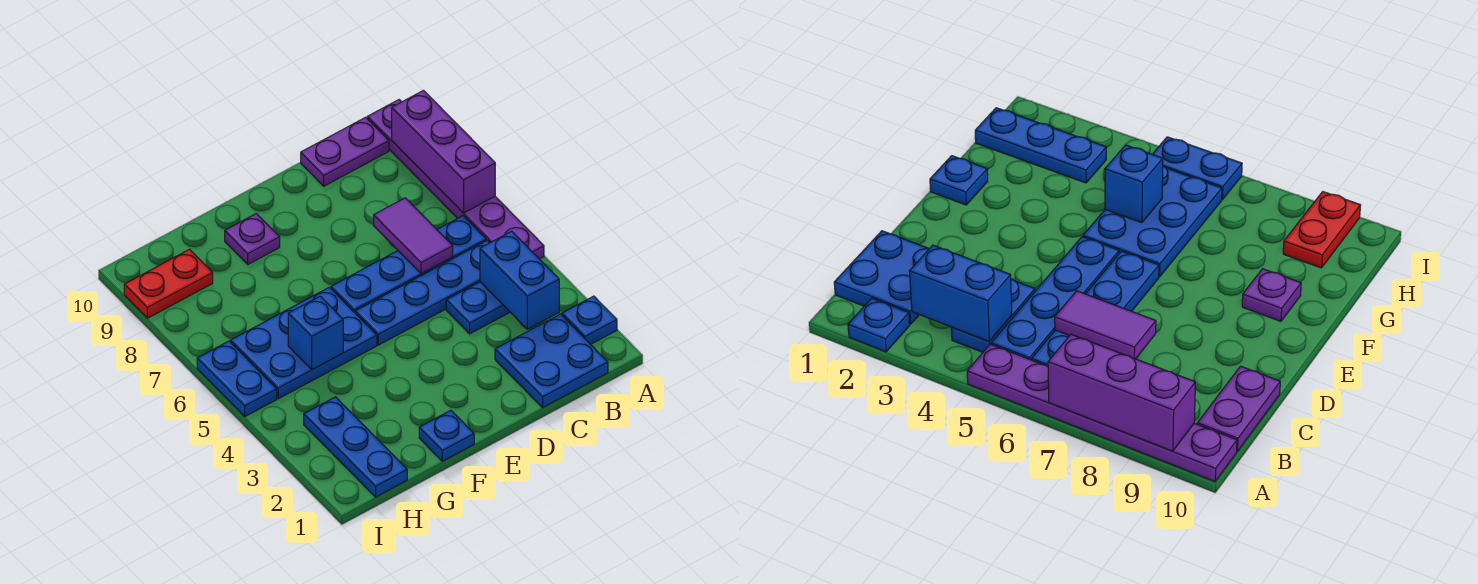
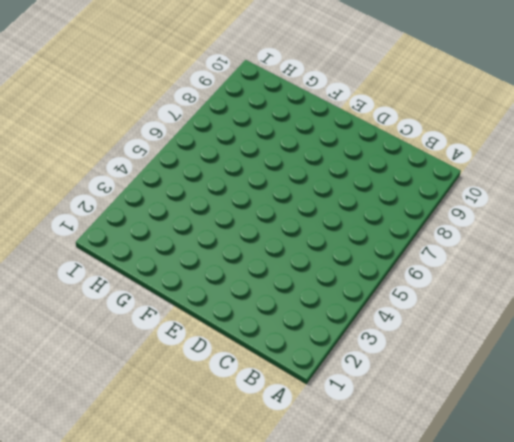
none -> blue 1x1 plate [562,296,617,344]
none -> purple 1x6 plate [367,100,544,259]
none -> blue 2x2 plate [495,314,608,407]

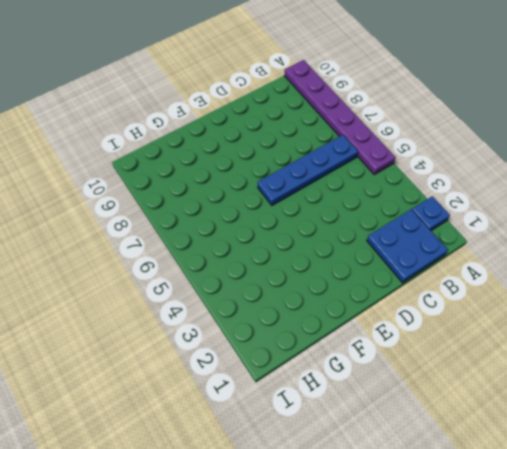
none -> blue 1x2 plate [446,282,510,334]
none -> blue 1x4 plate [355,240,490,345]
none -> purple 1x2 plate [301,117,389,186]

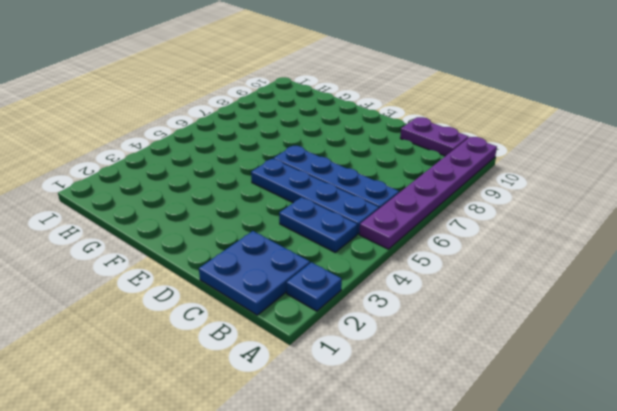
none -> blue 1x1 plate [419,410,474,461]
none -> blue 2x3 plate [231,287,377,399]
none -> purple 1x1 plate [225,214,280,264]

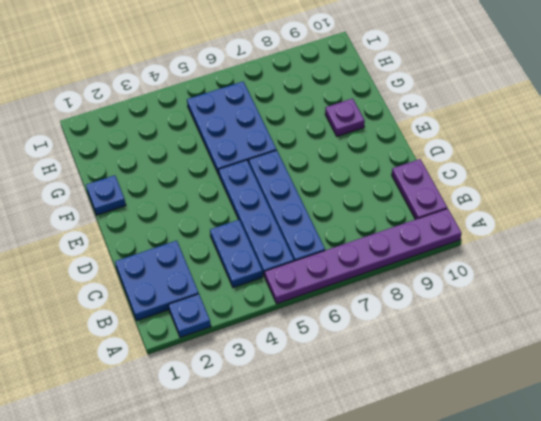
none -> blue 1x3 plate [304,397,407,497]
none -> red 1x2 plate [124,249,213,318]
none -> blue 1x2 plate [197,341,277,416]

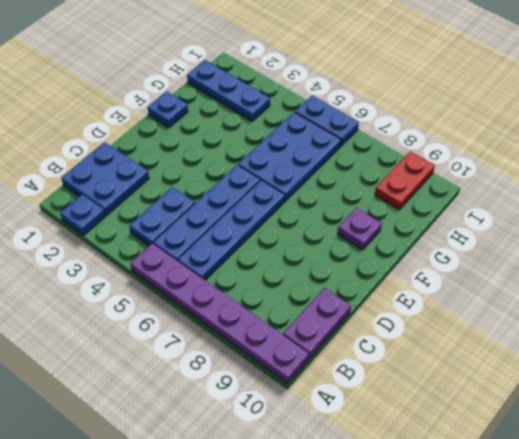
none -> purple 1x3 brick [392,91,495,213]
none -> blue 1x2 brick [480,231,559,329]
none -> purple 1x2 tile [374,198,453,274]

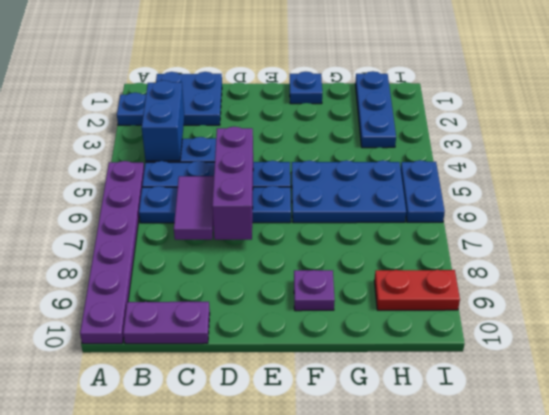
purple 1x3 brick [212,127,253,240] -> purple 1x3 brick moved to [392,91,495,213]
none -> blue 1x1 brick [288,296,343,370]

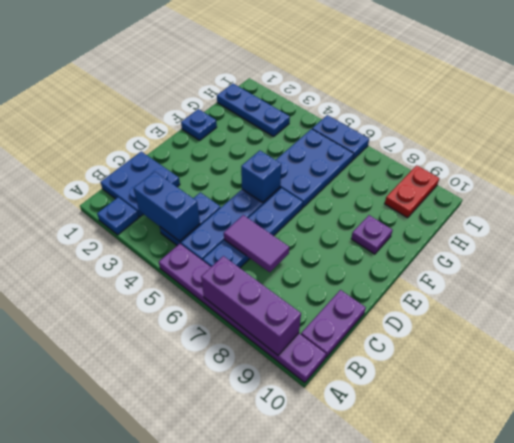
blue 1x1 brick [241,150,281,203] -> blue 1x1 brick moved to [288,296,343,370]

